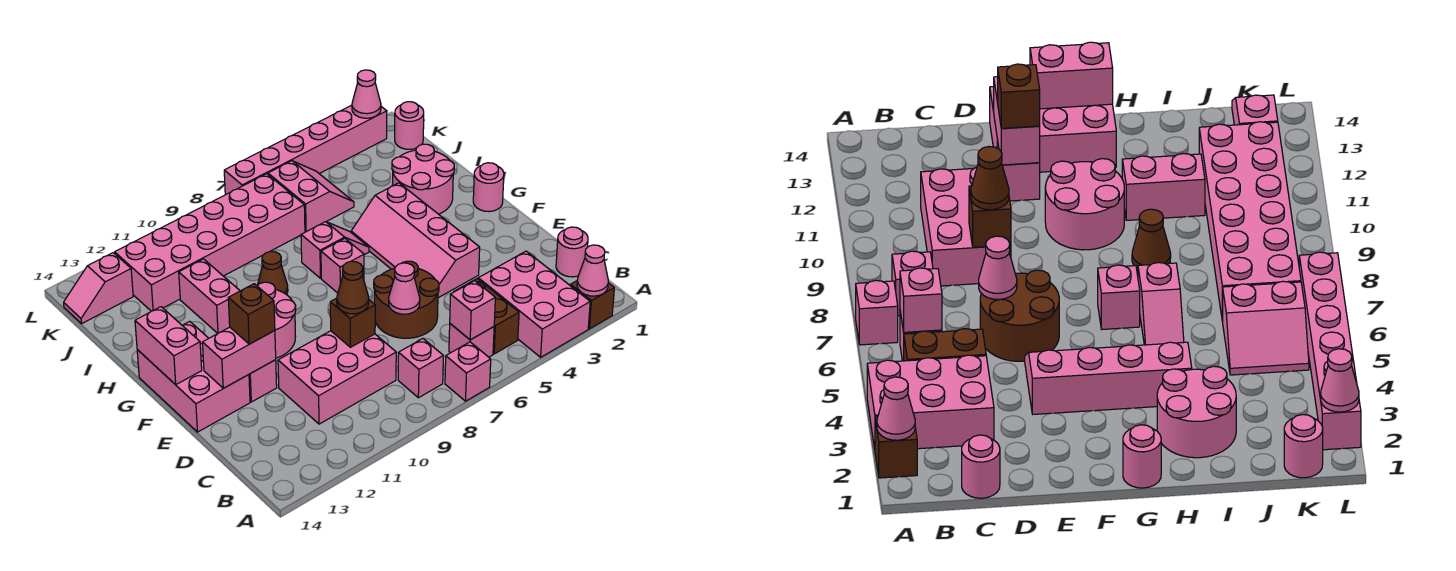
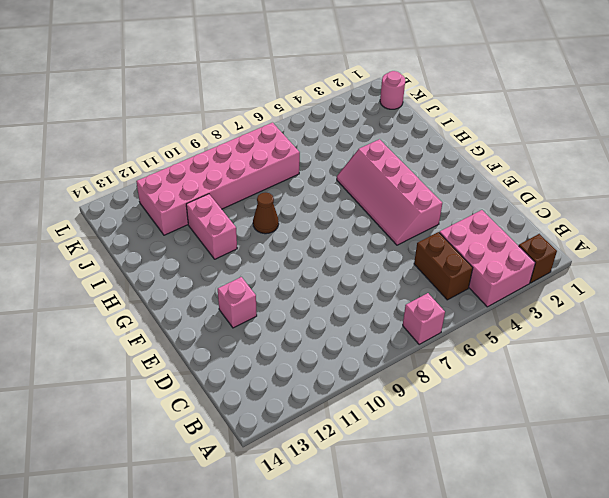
none -> pink 1x1 brick [449,324,494,357]
none -> pink 1x1 brick [398,339,443,398]
none -> pink 1x1 round brick [556,227,588,277]
none -> pink 2x3 brick [278,331,396,424]

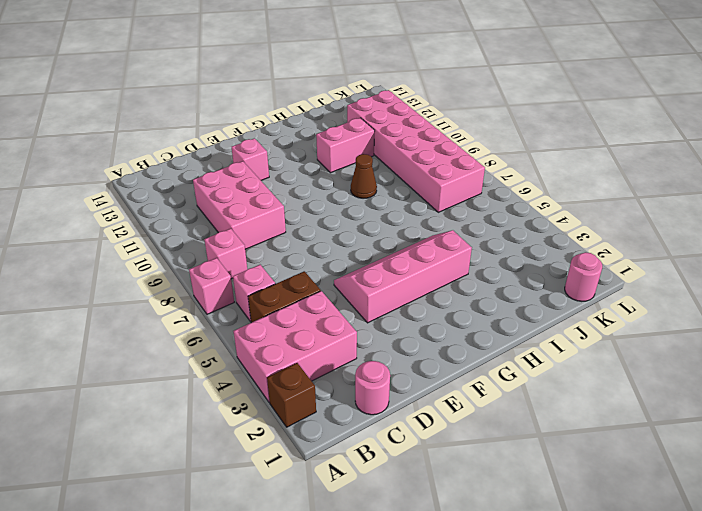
none -> brown 2x2 round brick [374,261,439,338]
none -> pink 2x3 brick [137,321,250,432]
none -> pink 2x2 round brick [258,282,296,358]
none -> pink 1x1 round brick [473,163,504,212]

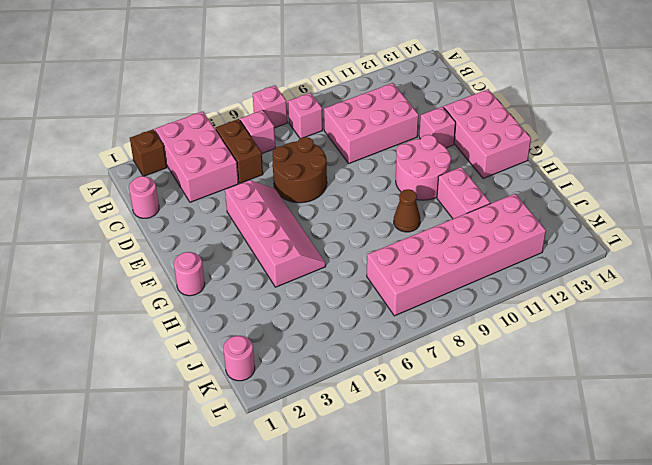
none -> pink 1x1 brick [321,239,364,293]
none -> pink 2x2 round brick [392,144,454,214]
none -> pink 1x2 slope [301,222,369,278]
none -> pink 2x2 slope [268,161,354,232]

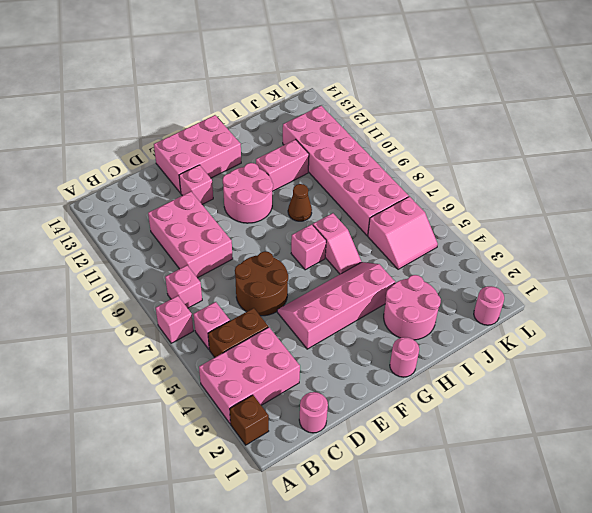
none -> pink 1x2 slope [64,253,133,324]
none -> pink 1x6 brick [224,105,387,195]
none -> pink 1x1 cone [577,245,608,296]
none -> pink 1x1 brick [450,281,495,340]

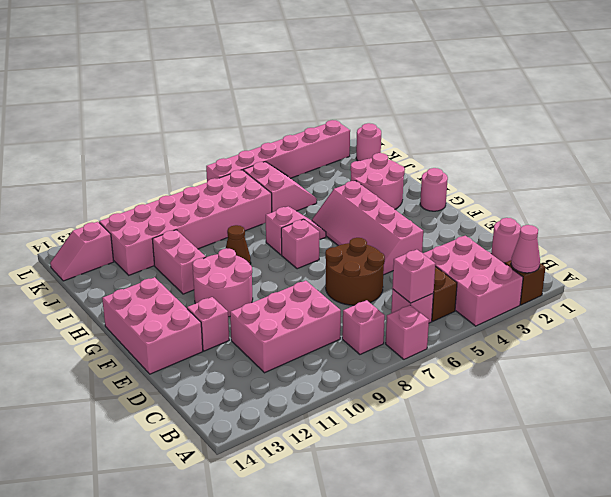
none -> pink 1x1 cone [389,263,420,314]
none -> brown 1x1 brick [330,298,375,347]
none -> pink 1x2 brick [202,327,276,388]
none -> pink 1x2 brick [135,307,202,385]

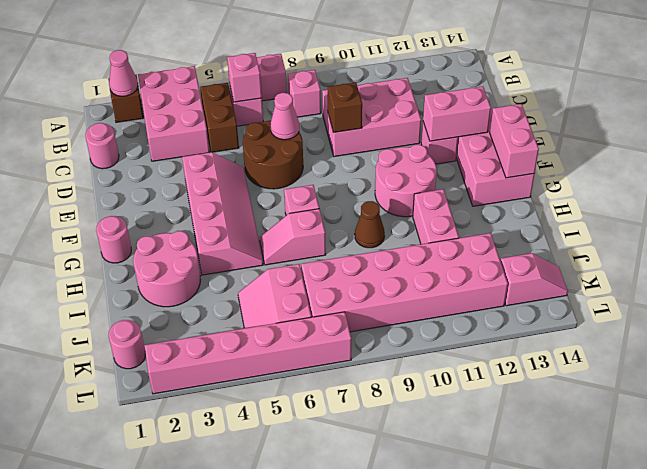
none -> pink 1x1 cone [352,70,381,118]
none -> brown 1x1 cone [337,261,369,314]
none -> brown 1x1 brick [228,284,275,344]

